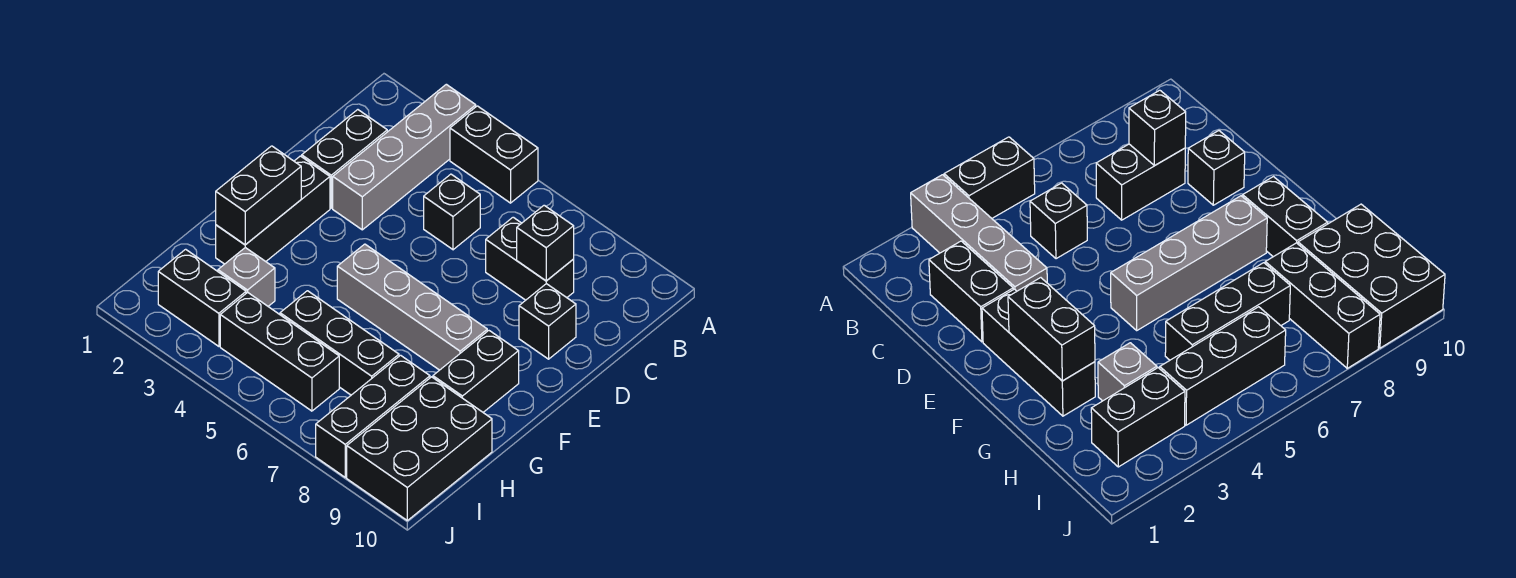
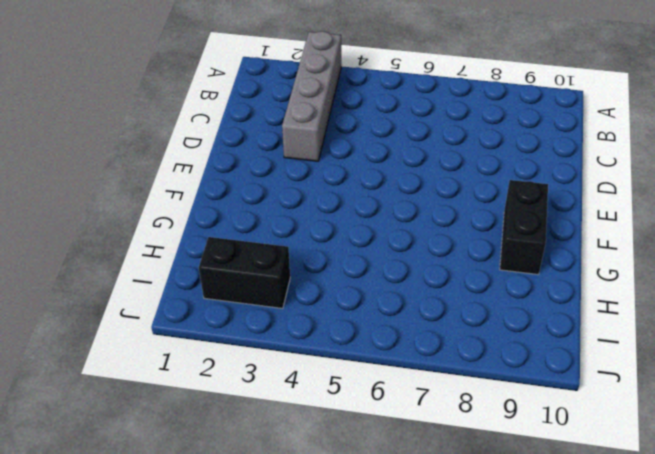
none -> black 1x2 brick [450,106,538,203]
none -> black 1x2 brick [302,110,387,208]
none -> black 1x1 brick [424,174,480,250]

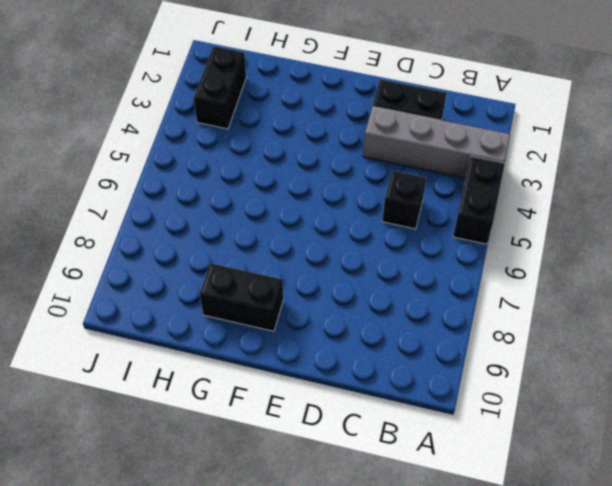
none -> black 1x2 brick [486,217,574,300]
none -> black 1x1 brick [519,284,576,359]
none -> black 1x3 brick [216,156,330,264]

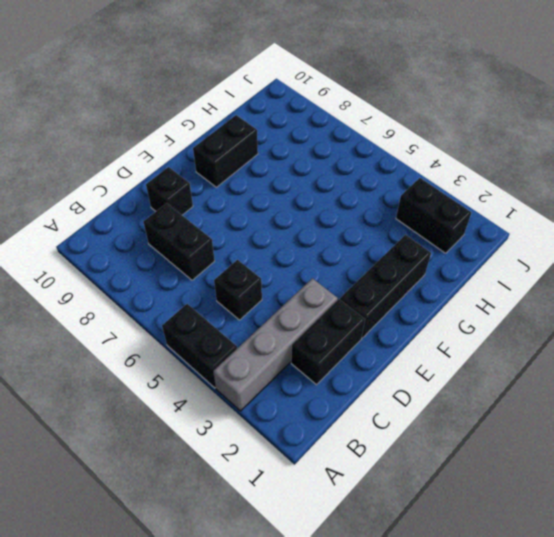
none -> grey 1x4 brick [337,244,487,370]
none -> grey 1x1 brick [218,248,275,306]
none -> black 1x3 brick [280,291,399,395]

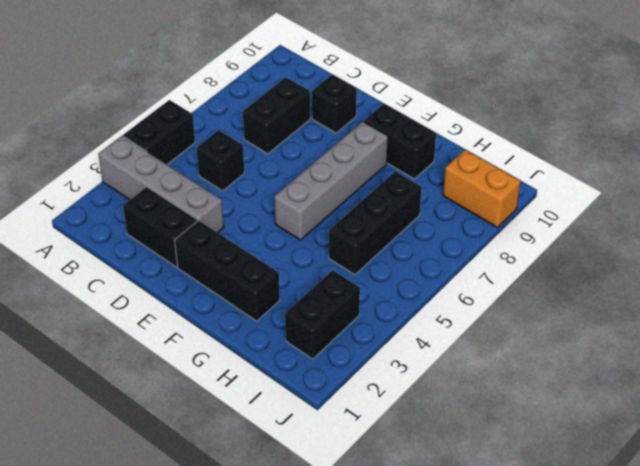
orange 1x2 brick [443,149,521,227] -> black 2x3 brick [347,377,492,520]
none -> grey 1x1 brick [218,248,275,306]
none -> black 1x3 brick [316,355,430,477]
none -> black 1x3 brick [220,292,339,411]

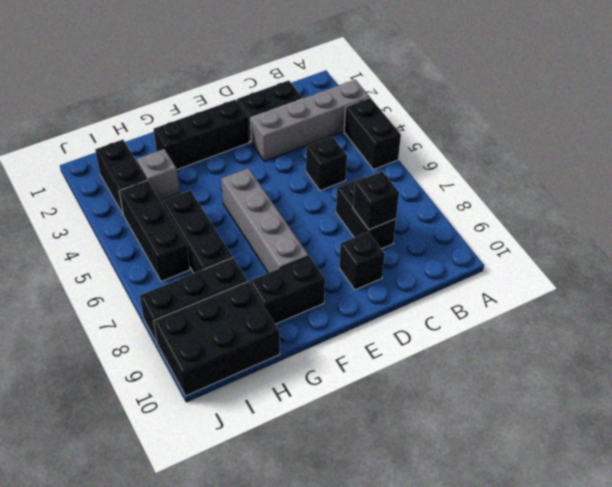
none -> black 1x2 brick [216,146,301,245]

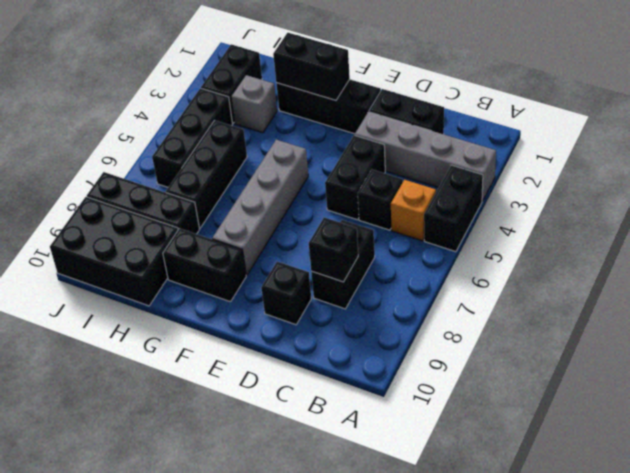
orange 1x1 brick [391,180,436,241] -> none
black 1x2 brick [325,135,385,220] -> none

